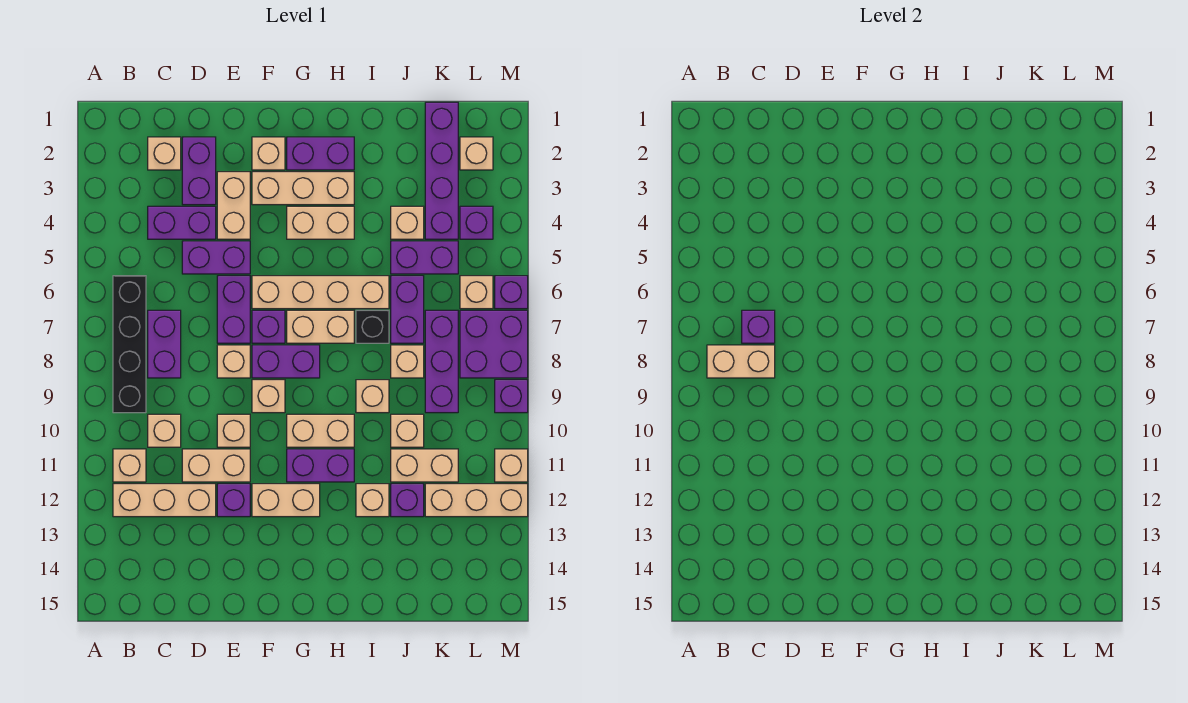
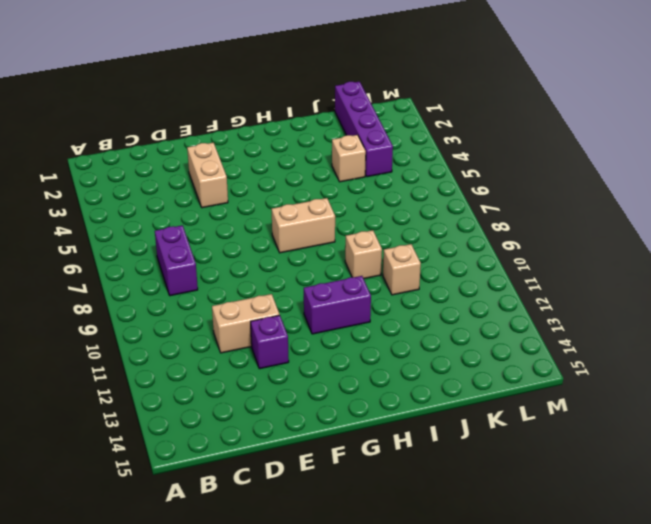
none -> black 1x4 brick [113,276,146,413]
none -> tan 1x1 brick [113,449,146,482]
none -> tan 1x3 brick [113,484,216,517]
none -> tan 1x1 brick [148,137,181,170]

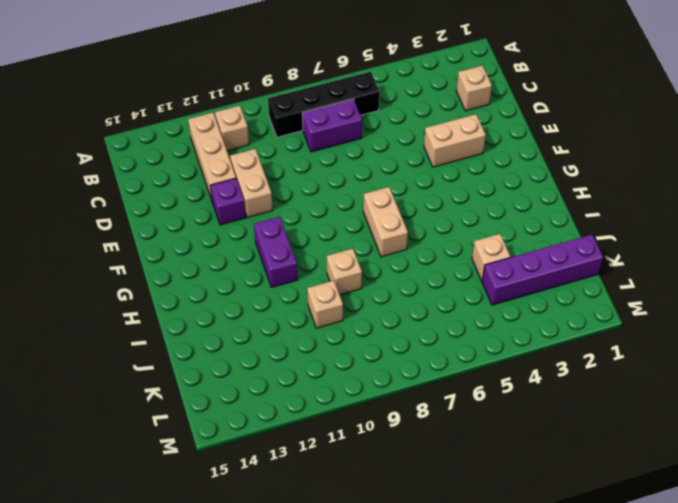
none -> purple 1x2 brick [148,206,216,239]
none -> tan 1x1 brick [148,414,181,447]
none -> purple 1x2 brick [182,137,216,205]
none -> purple 1x2 brick [182,241,250,274]

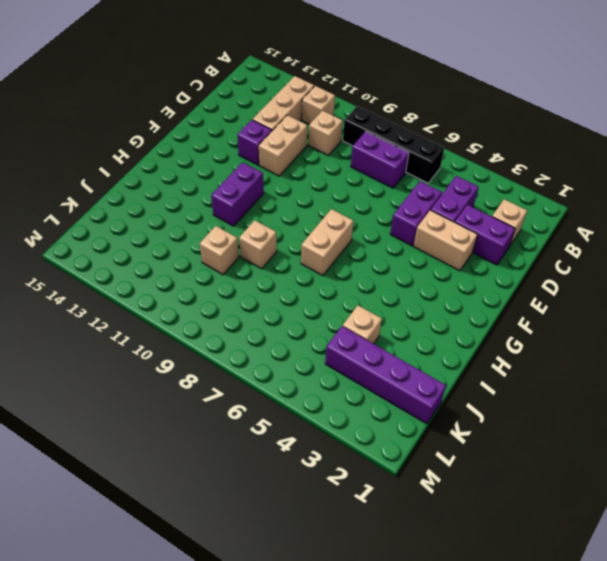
none -> purple 1x2 brick [217,276,250,343]
none -> tan 1x1 brick [217,345,250,378]
none -> tan 1x1 brick [217,414,250,447]
none -> tan 1x1 brick [252,137,285,170]

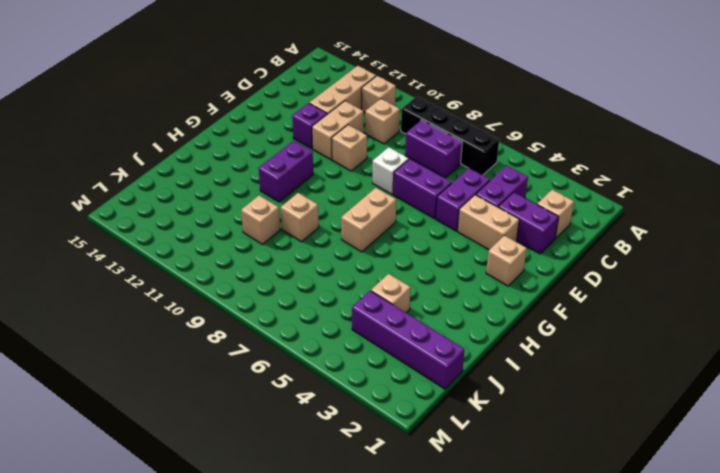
white 1x1 brick [373,147,409,194] -> tan 1x1 brick [217,345,250,378]
none -> tan 1x3 brick [252,172,354,205]
none -> tan 1x4 brick [252,276,389,309]
none -> purple 1x1 brick [252,310,285,343]
none -> purple 1x2 brick [252,345,320,378]

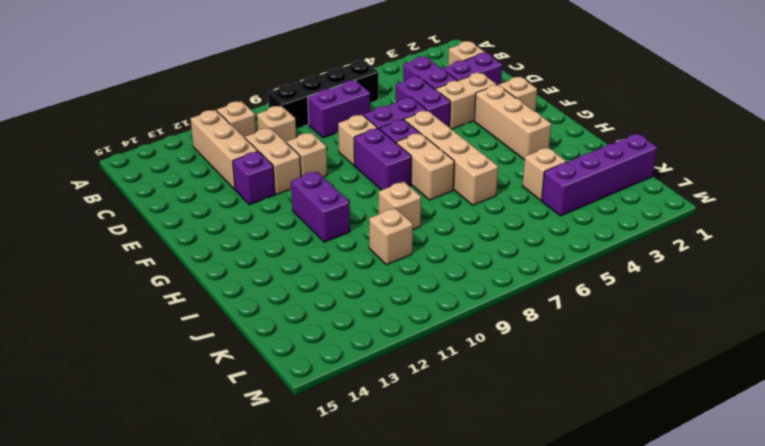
none -> tan 1x1 brick [252,380,285,413]
none -> tan 1x2 brick [252,484,320,517]
none -> purple 1x2 brick [287,137,354,170]
none -> tan 1x2 brick [287,206,354,239]

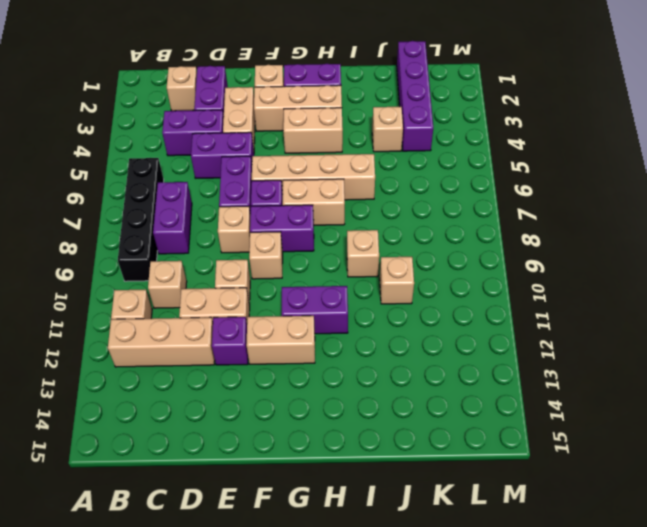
none -> tan 1x2 brick [287,414,354,447]
none -> black 1x1 brick [356,310,389,343]
none -> tan 1x1 brick [356,484,389,517]
none -> purple 1x2 brick [391,241,458,274]

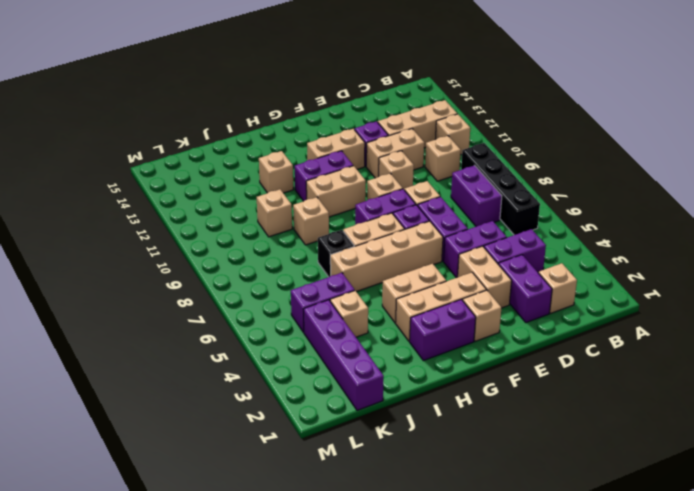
none -> purple 1x2 brick [391,276,424,343]
none -> tan 1x1 brick [391,345,424,378]
none -> tan 1x2 brick [391,449,458,482]
none -> purple 1x1 brick [391,484,424,517]

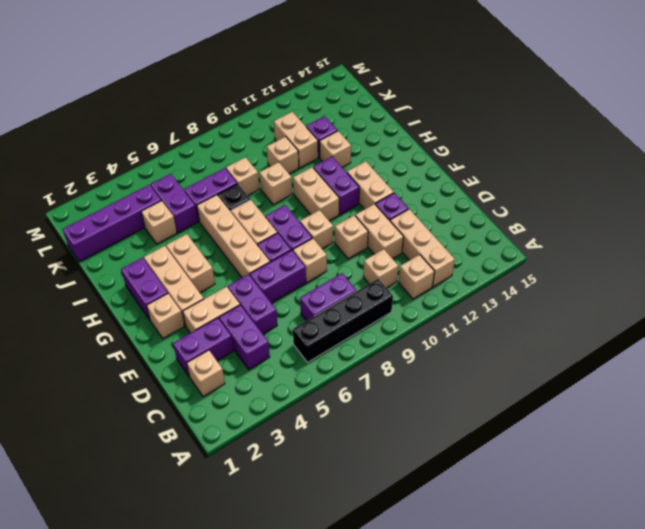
none -> purple 1x3 brick [425,310,458,413]
none -> tan 1x3 brick [425,484,528,517]
none -> tan 1x1 brick [460,137,493,170]
none -> purple 1x1 brick [460,206,493,239]

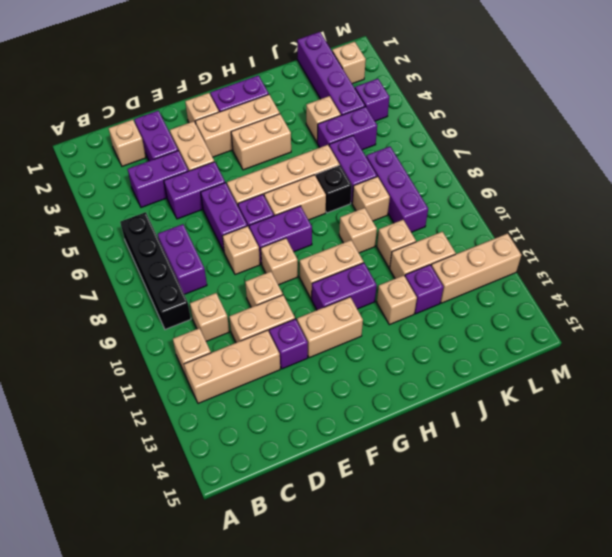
none -> tan 1x1 brick [460,276,493,309]
none -> purple 2x2 brick [460,310,528,378]
none -> purple 1x1 brick [495,276,528,309]
none -> purple 1x1 brick [495,380,528,413]

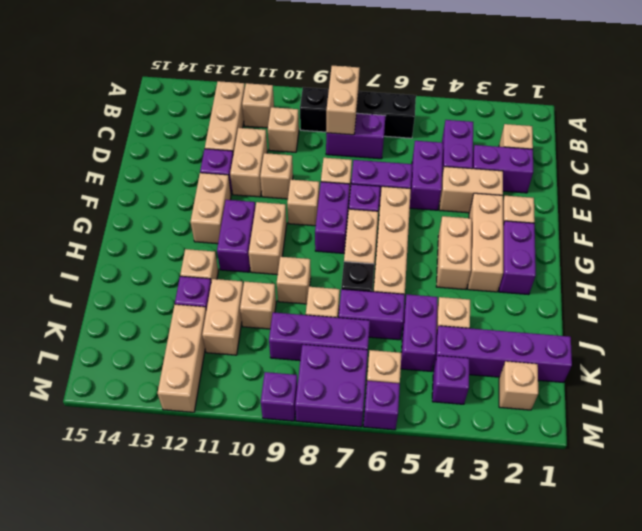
none -> tan 1x1 brick [495,449,528,482]
none -> purple 1x1 brick [742,310,775,343]

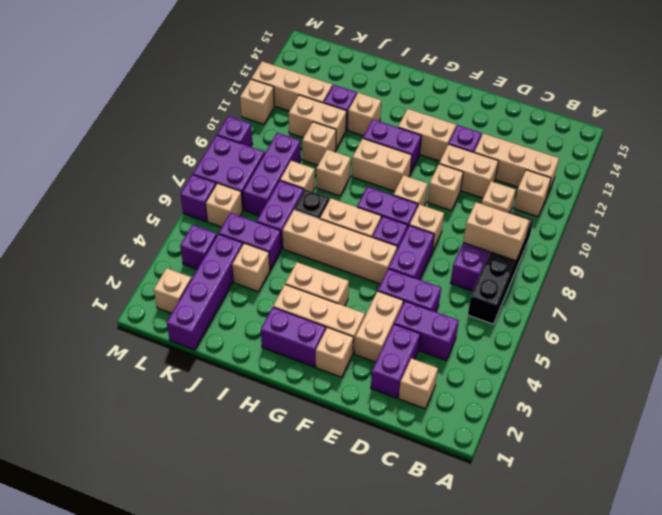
none -> purple 1x1 brick [742,310,775,343]

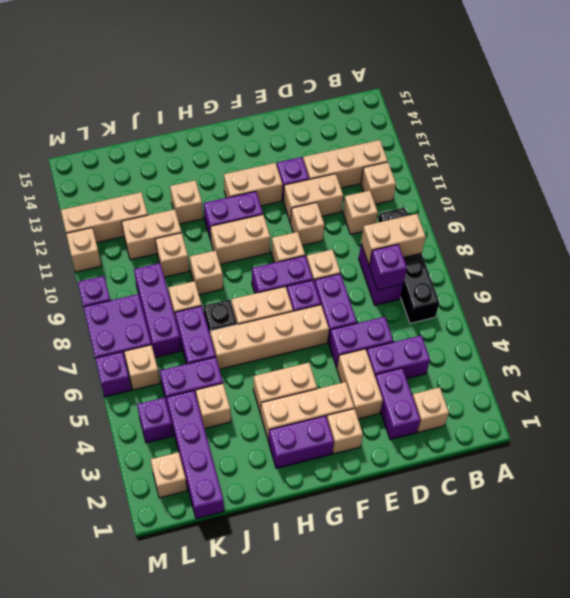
none -> purple 1x1 brick [391,484,424,517]

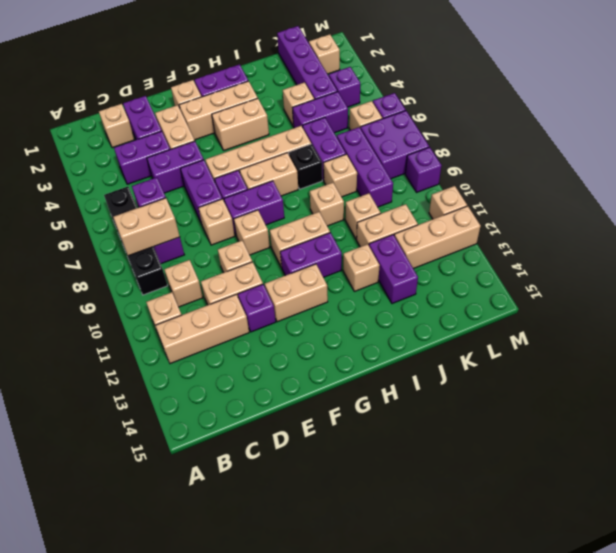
purple 1x2 brick [369,235,418,304] -> purple 1x1 brick [391,484,424,517]

